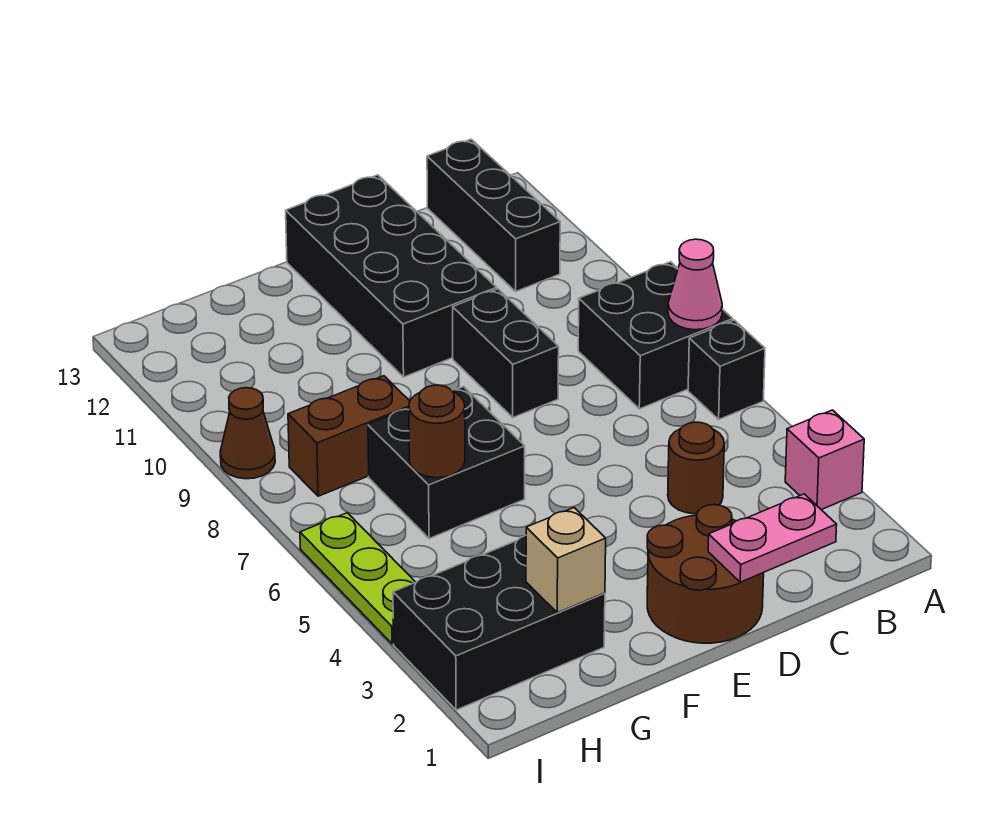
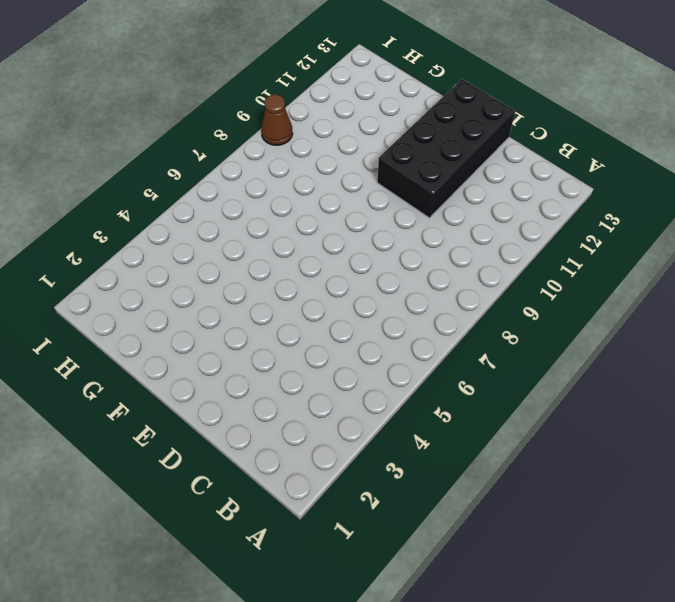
none -> pink 1x1 brick [785,410,864,510]
none -> black 1x1 brick [688,320,765,419]
none -> black 2x2 brick [578,262,733,409]

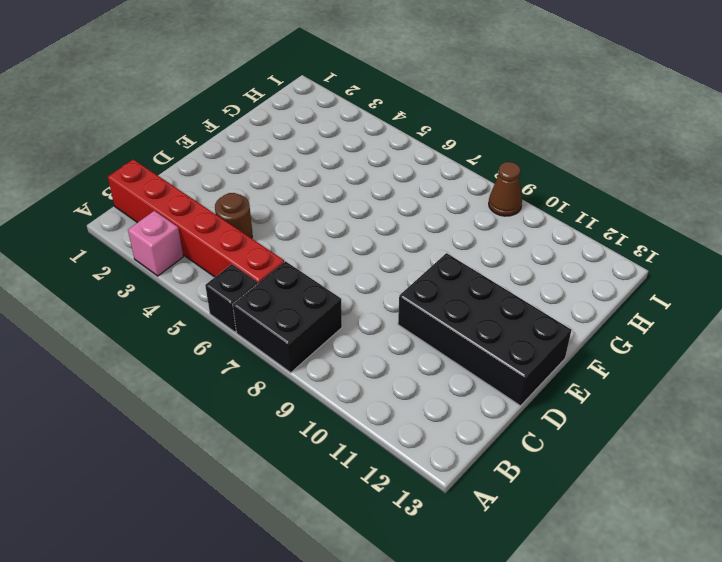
red 1x6 brick [108,159,284,283] -> none
none -> black 1x3 brick [427,139,560,291]
none -> brown 2x2 round brick [647,505,764,643]
none -> black 1x2 brick [453,289,559,417]

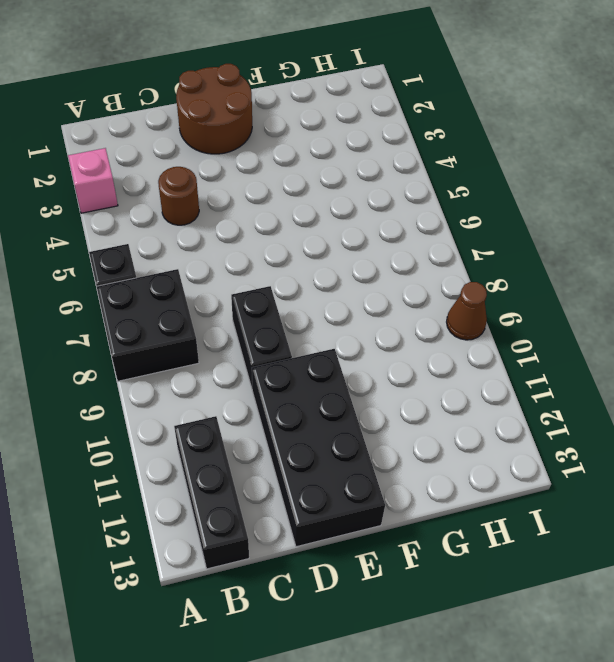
none -> black 2x2 brick [368,386,525,539]
none -> black 2x3 brick [393,535,605,710]
none -> brown 1x2 brick [288,376,410,496]

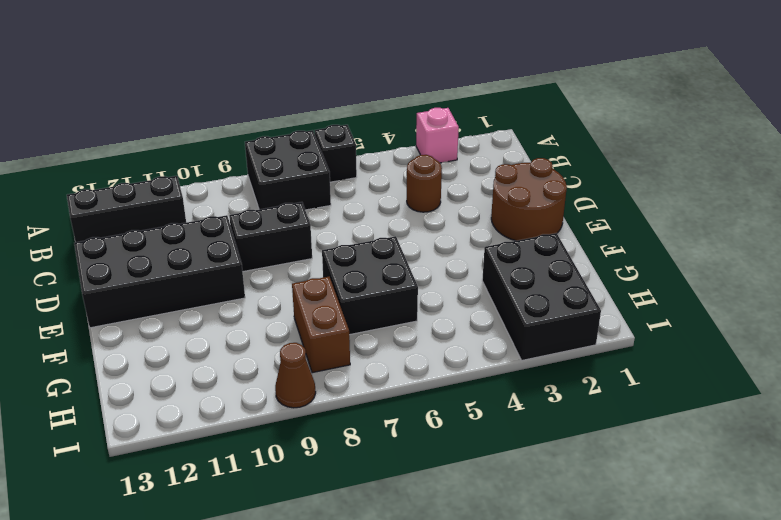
none -> lime 1x3 plate [300,513,415,644]
none -> pink 1x1 cone [668,239,722,330]
none -> pink 1x2 plate [708,494,837,582]

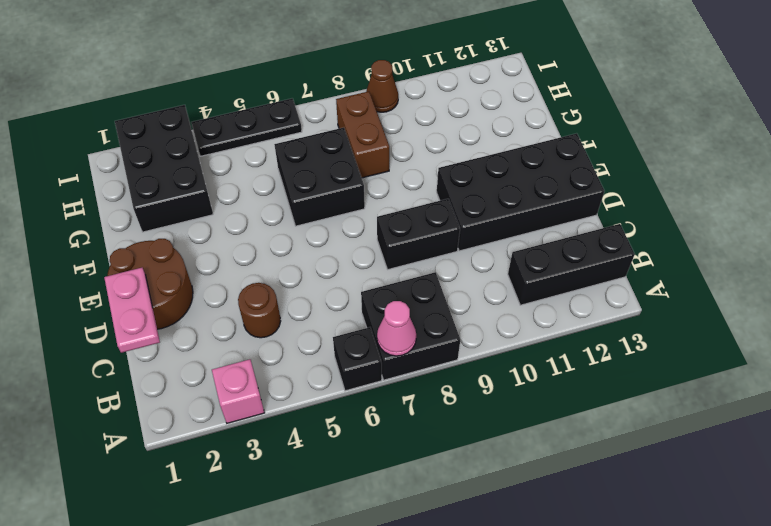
black 1x3 plate [191,98,302,156] -> lime 1x3 plate [300,513,415,644]
none -> tan 1x1 brick [526,508,606,613]
none -> brown 1x1 round brick [409,385,465,478]

